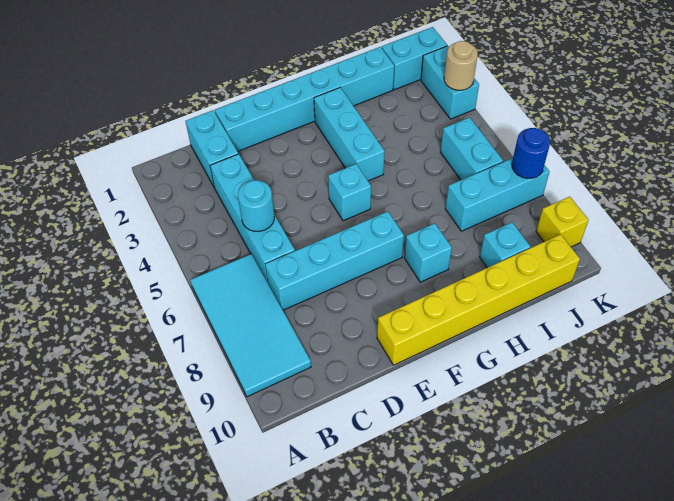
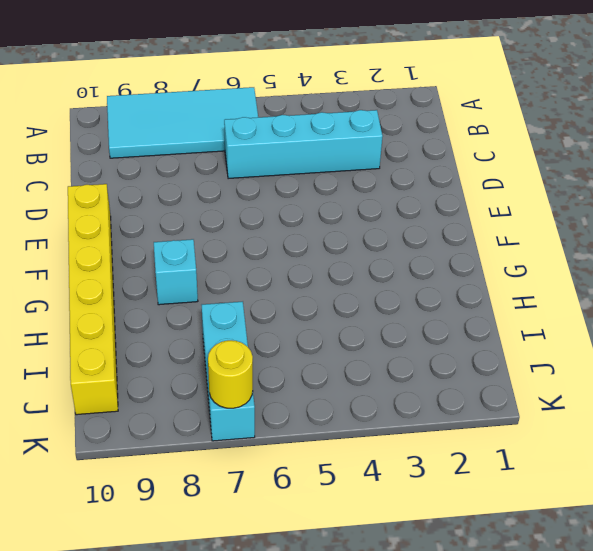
yellow 1x1 round brick [208,340,253,408] -> blue 1x1 round brick [512,128,550,178]
none -> cyan 1x2 brick [186,110,238,187]
none -> cyan 1x4 brick [265,212,404,310]
none -> cyan 1x6 brick [215,47,394,152]

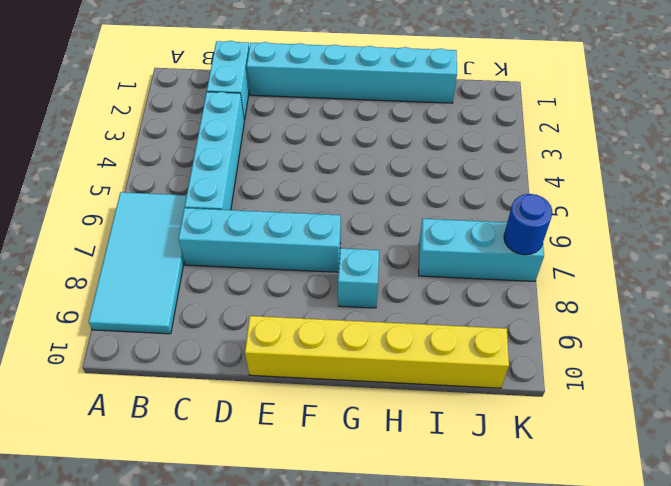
none -> cyan 1x1 brick [328,164,371,221]
none -> cyan 1x3 brick [314,88,385,181]
none -> cyan 1x1 brick [480,222,530,268]

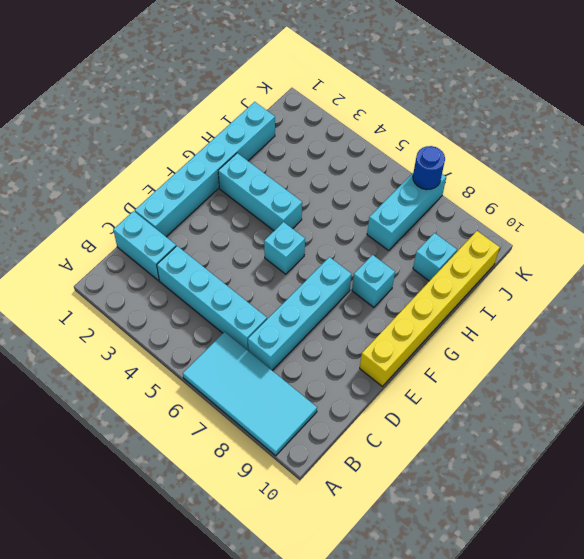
none -> cyan 1x2 brick [382,27,447,90]
none -> cyan 1x2 brick [440,117,503,180]
none -> cyan 1x2 brick [421,46,479,119]

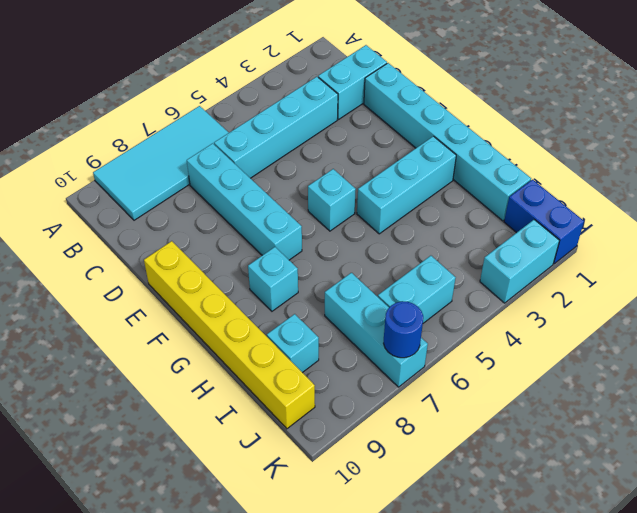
blue 1x2 brick [504,180,584,264] -> cyan 1x2 brick [382,27,447,90]
none -> yellow 1x1 brick [536,197,588,247]
none -> cyan 1x1 round brick [238,180,274,231]
none -> tan 1x1 round brick [444,41,478,90]

